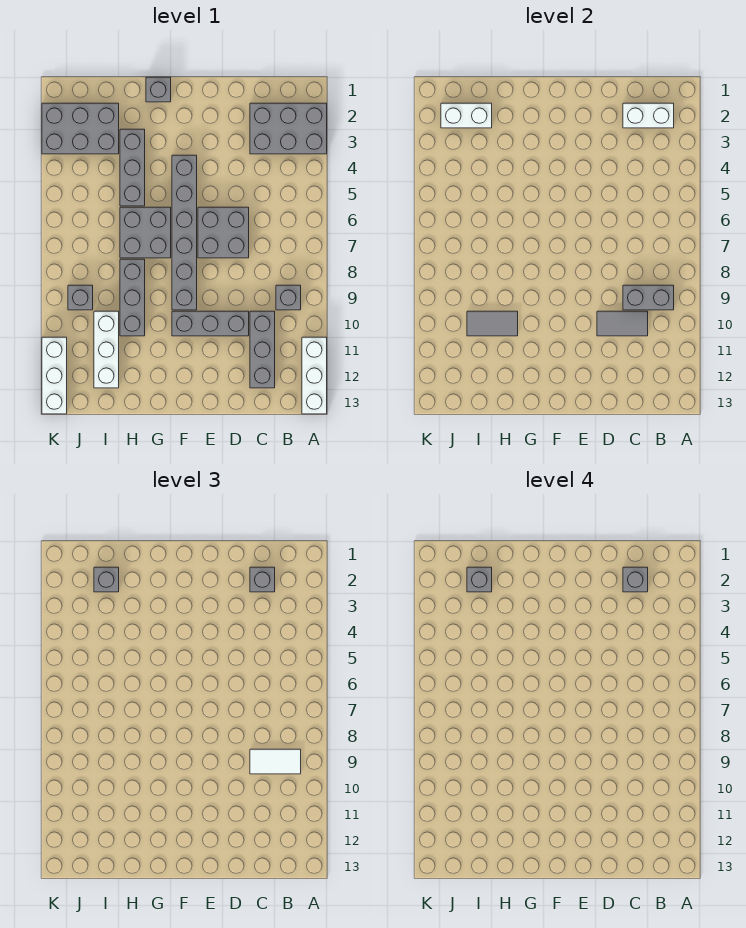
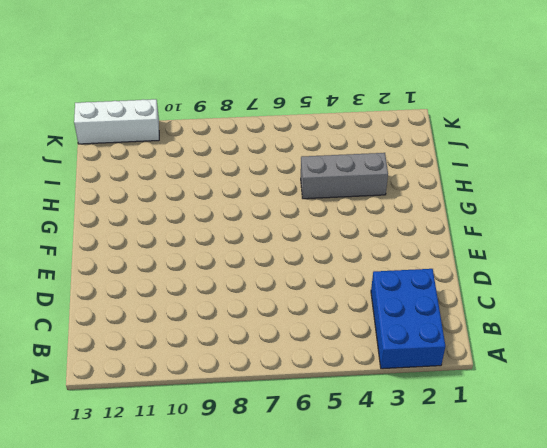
blue 2x3 brick [371,269,445,369] -> grey 2x3 brick [250,103,327,154]
none -> white 1x3 brick [302,337,327,414]
none -> grey 1x1 brick [276,285,301,310]
none -> grey 1x3 brick [250,311,275,388]

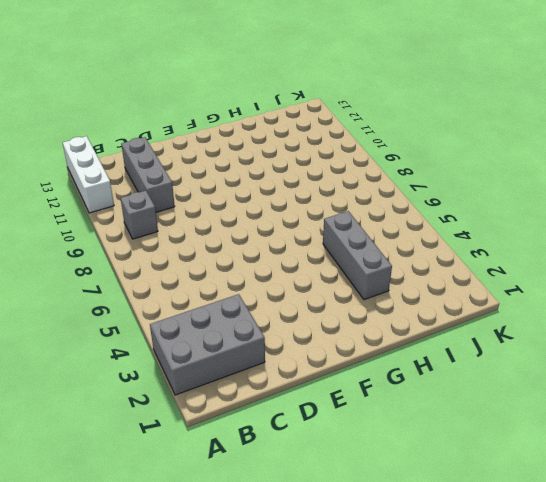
none -> grey 2x2 brick [198,207,249,258]
none -> grey 1x3 brick [172,311,249,336]
none -> grey 1x6 brick [172,155,197,310]

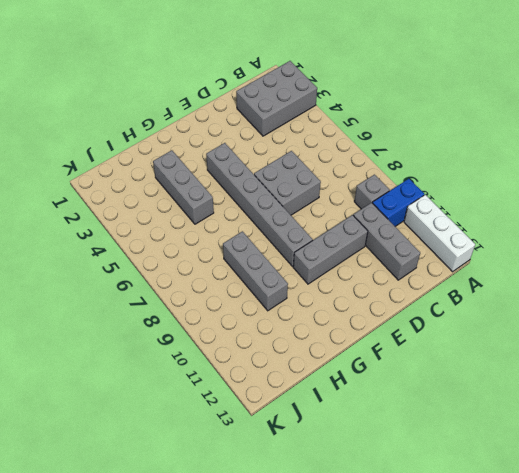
blue 1x2 brick [373,179,424,226] -> none
none -> grey 1x1 brick [146,77,171,102]
none -> grey 2x2 brick [120,207,171,258]
none -> grey 2x3 brick [42,103,119,154]

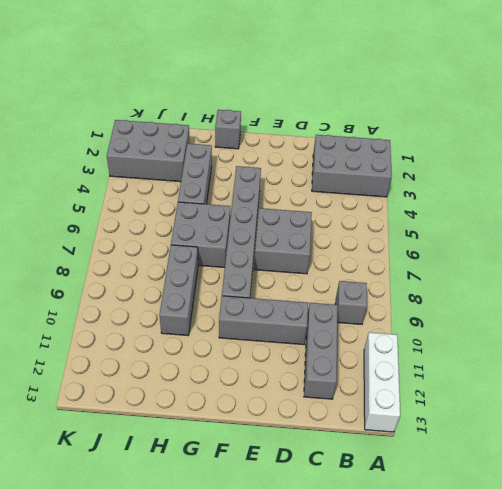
none -> white 1x3 brick [94,311,119,388]
none -> grey 1x1 brick [68,285,93,310]
none -> white 1x3 brick [42,337,67,414]

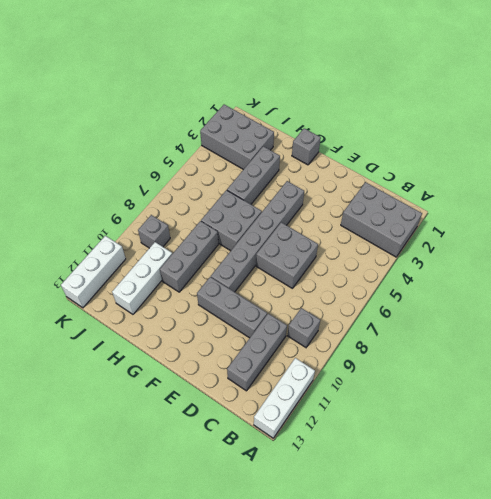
none -> white 1x2 brick [623,103,674,128]
none -> grey 1x2 brick [623,285,674,310]
none -> grey 1x2 tile [597,311,648,336]

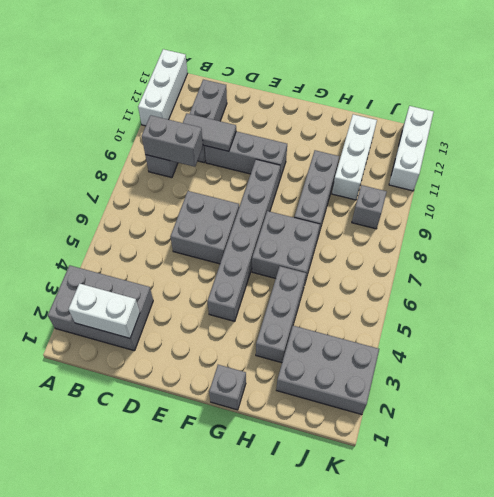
none -> grey 1x2 tile [467,311,518,336]
none -> white 1x2 brick [441,103,492,128]
none -> white 1x2 tile [250,749,301,774]

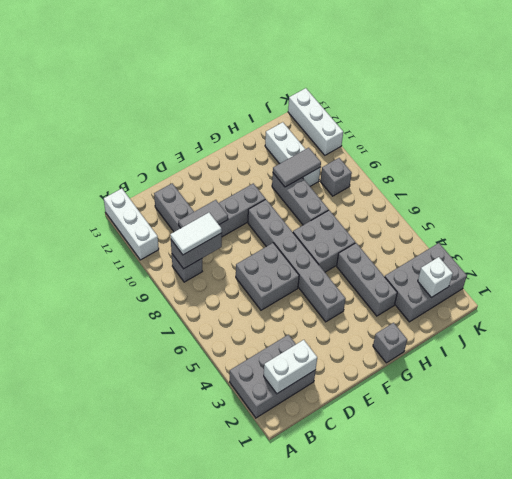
white 1x1 brick [418,257,453,298] -> white 1x2 brick [441,103,492,128]
none -> grey 1x1 brick [250,567,275,592]
none -> grey 1x1 brick [94,567,119,592]
none -> grey 1x1 brick [623,567,648,592]

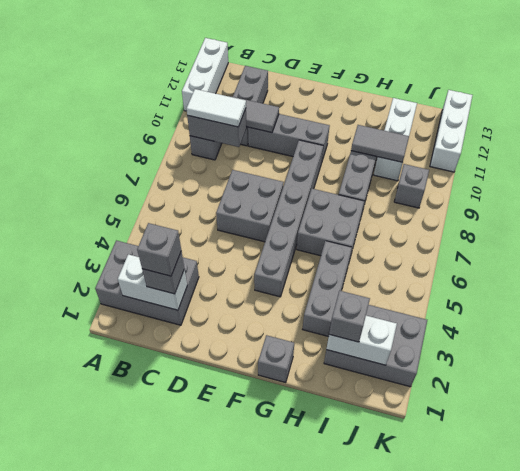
none -> grey 1x1 brick [467,567,492,592]

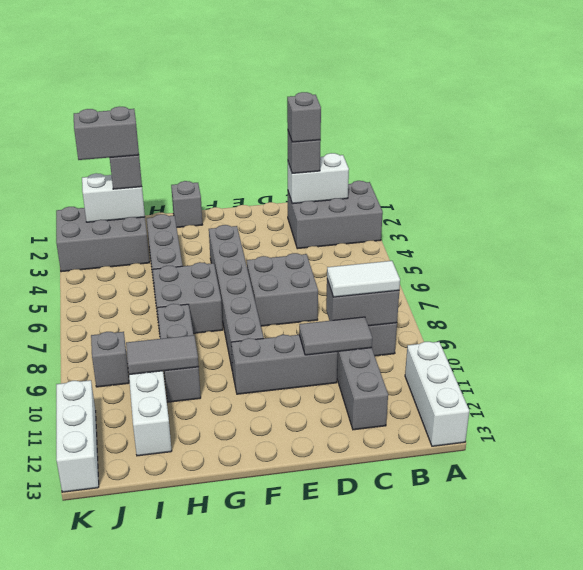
grey 1x2 brick [74,107,139,160] -> grey 1x1 brick [467,567,492,592]

